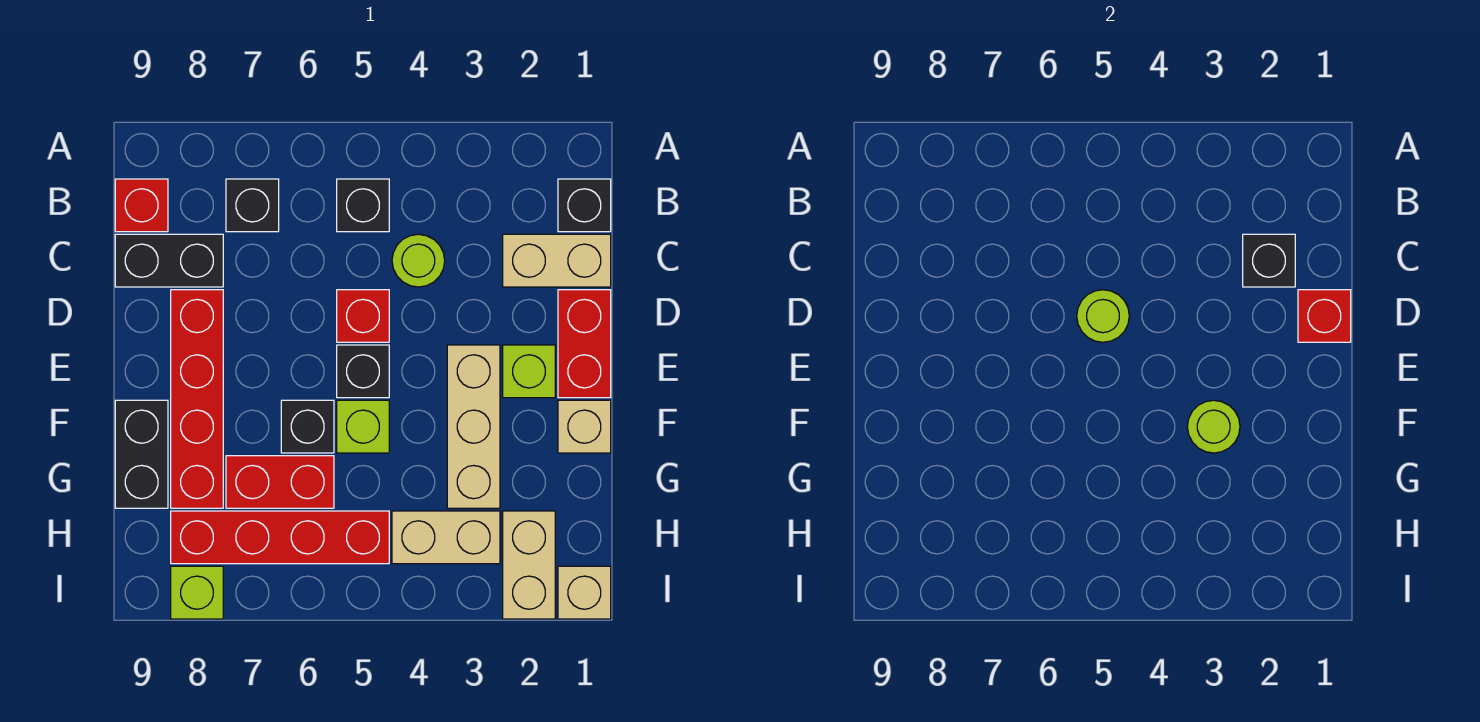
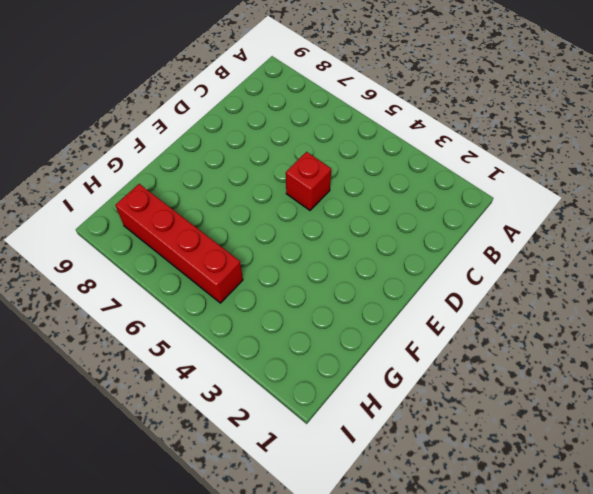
none -> black 1x1 brick [558,179,611,232]
none -> black 1x1 brick [337,179,389,232]
none -> black 1x1 brick [226,179,279,232]

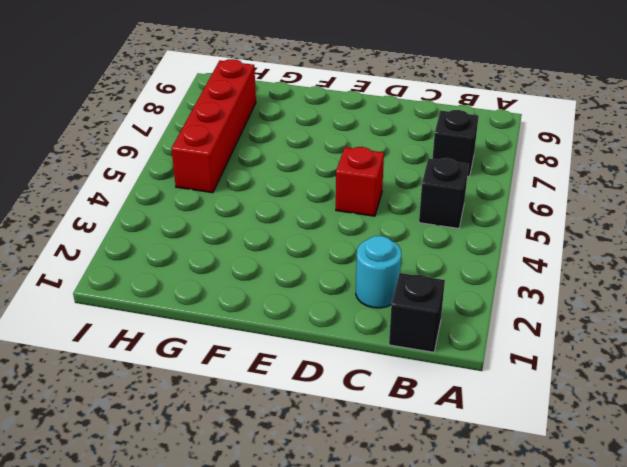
cyan 1x1 round brick [356,236,401,308] -> tan 1x2 brick [503,234,611,287]
none -> red 1x1 brick [115,179,168,232]
none -> lime 1x1 round brick [392,234,445,287]
none -> black 1x2 brick [115,234,223,287]

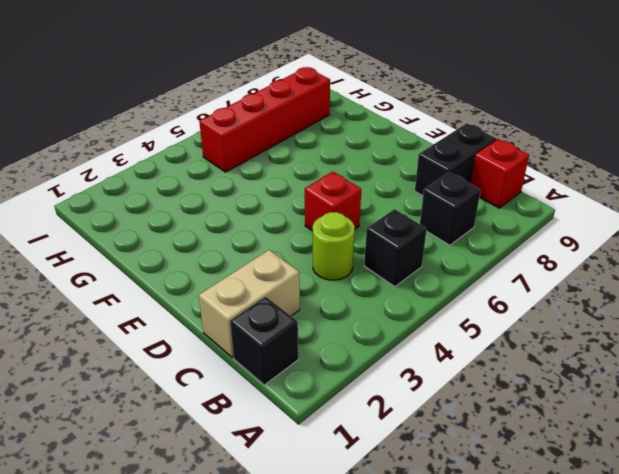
none -> red 1x2 brick [558,290,611,398]
none -> red 1x4 brick [171,290,223,508]
none -> lime 1x1 brick [503,345,555,398]

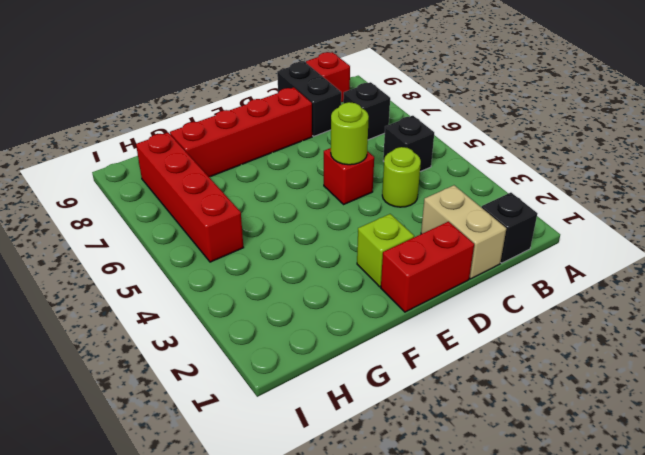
none -> tan 1x3 brick [447,345,500,508]
none -> black 1x1 brick [337,345,389,398]
none -> tan 1x1 brick [558,400,611,453]

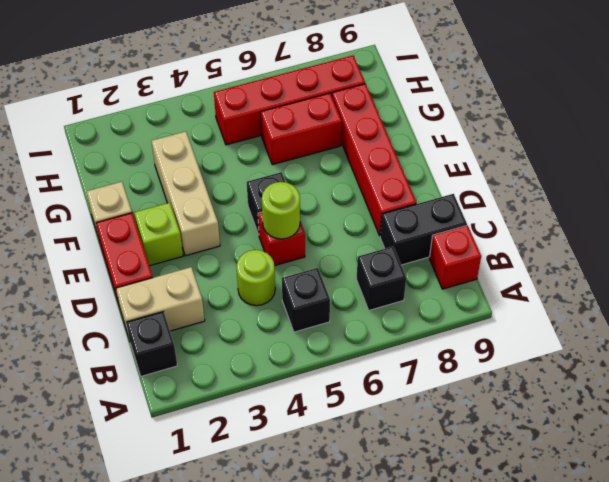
none -> lime 1x1 brick [337,400,389,453]
none -> black 1x1 brick [281,400,334,453]
none -> black 1x2 brick [115,400,168,508]

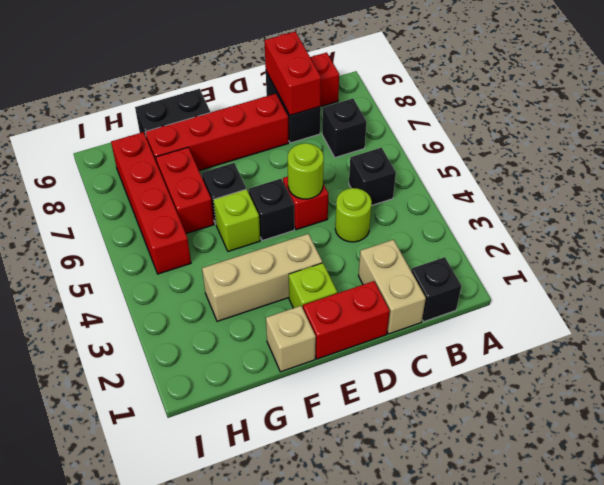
red 1x2 brick [265,32,321,115] -> none
none -> tan 1x2 brick [503,511,555,619]
none -> tan 1x2 brick [392,511,500,564]
none -> tan 1x1 brick [558,566,611,619]

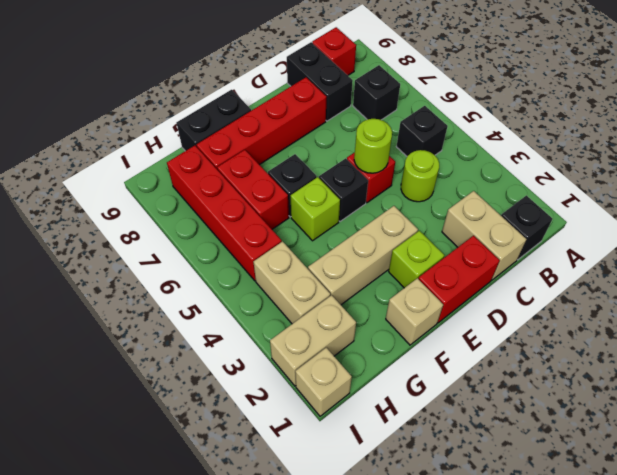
none -> lime 1x1 brick [171,566,223,619]
none -> black 1x1 brick [1243,234,1295,287]
none -> red 1x1 brick [1298,290,1351,342]

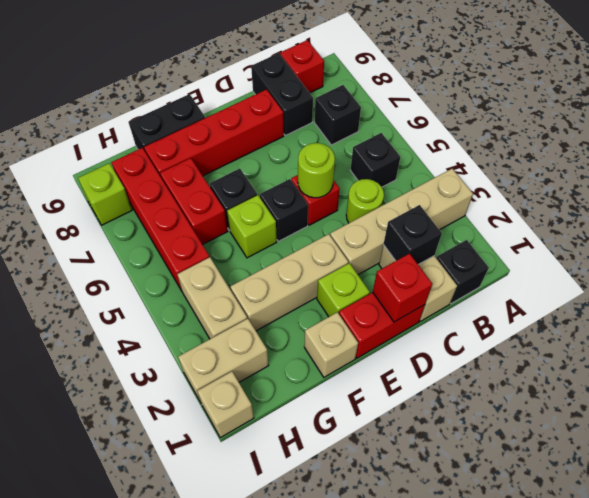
tan 1x4 brick [330,169,473,275] -> none
none -> lime 1x1 round brick [1187,400,1240,453]

